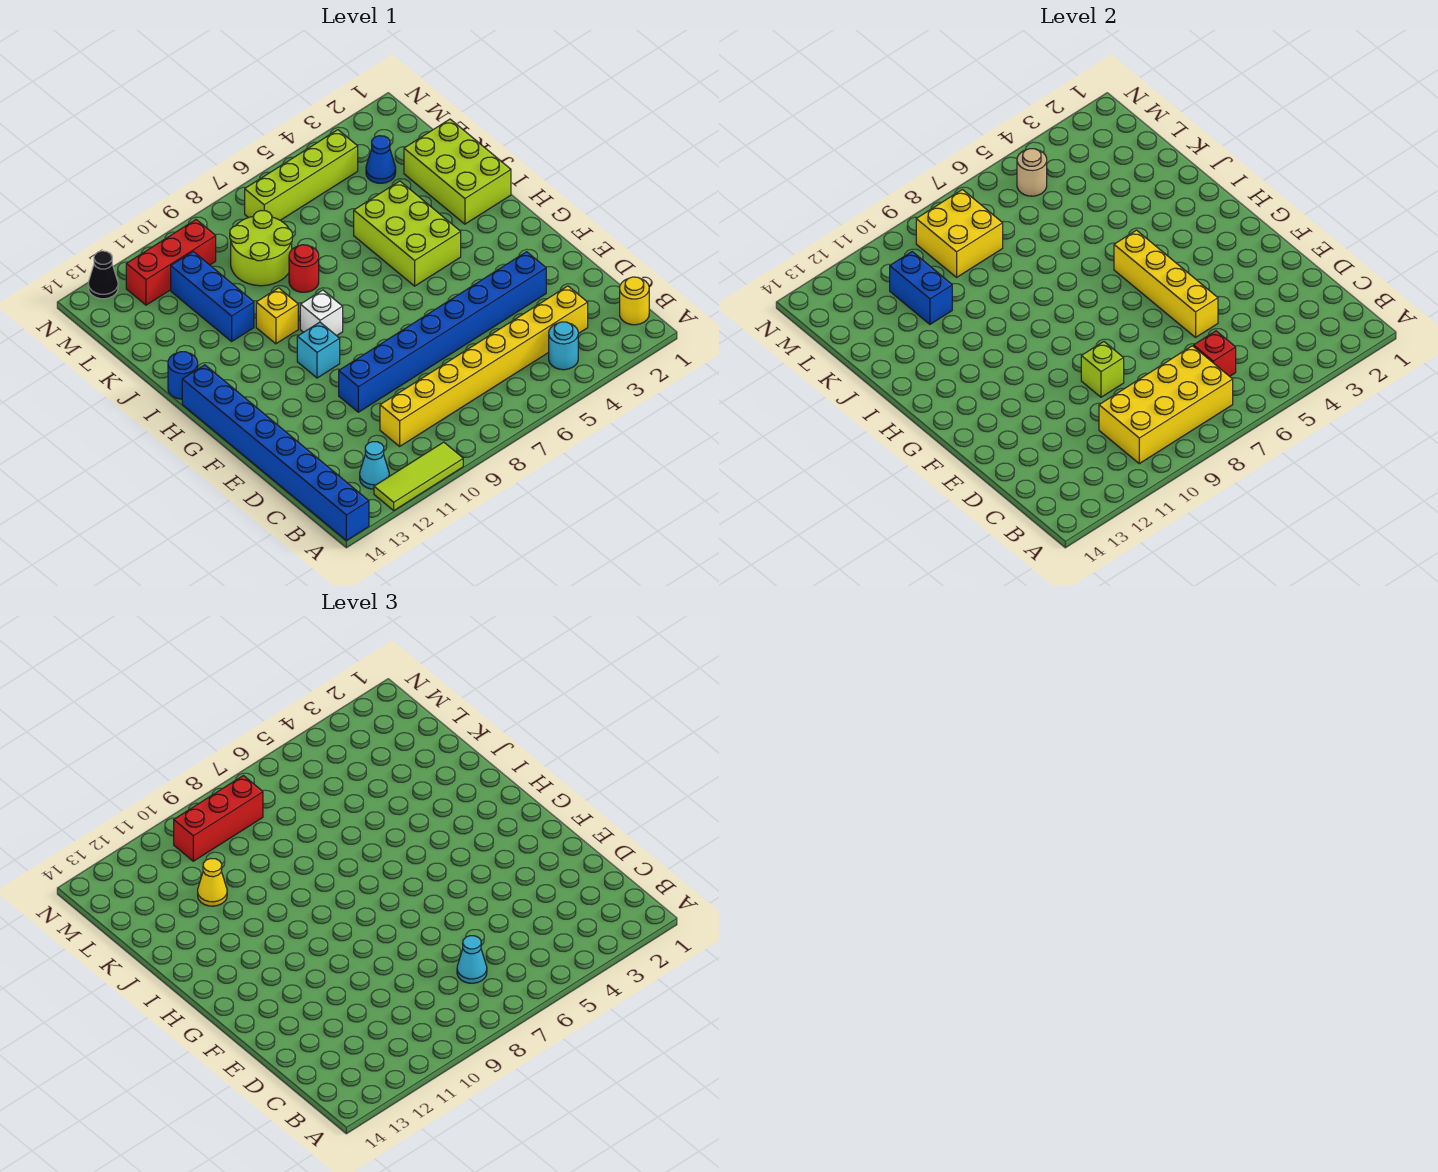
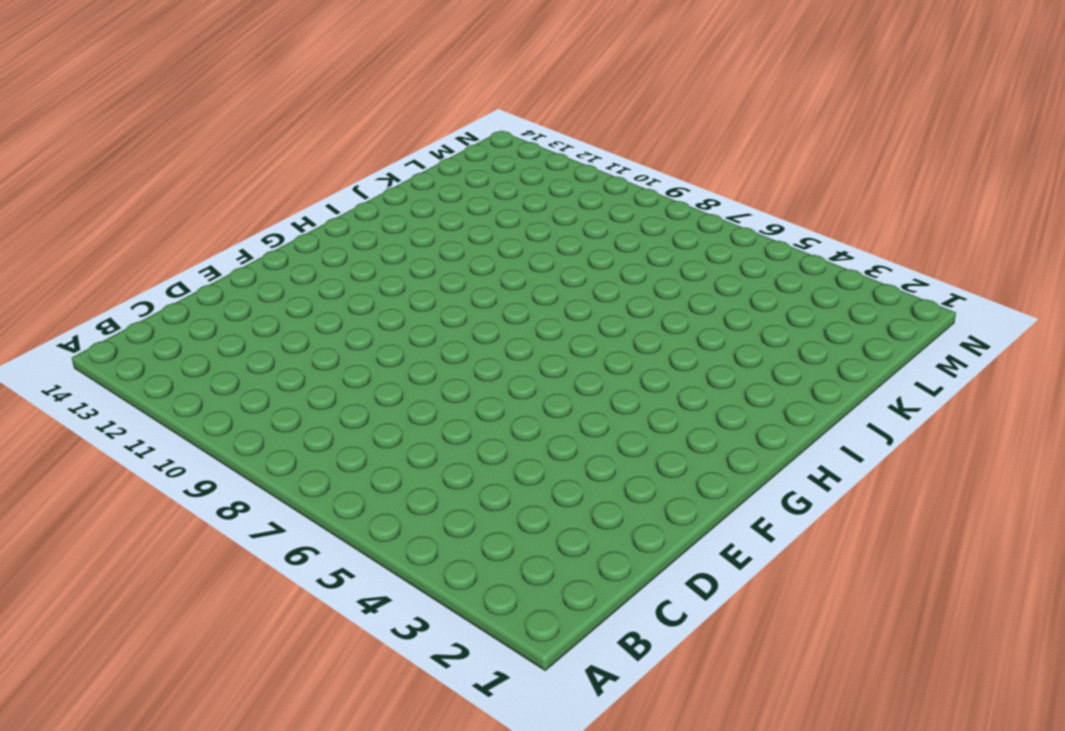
none -> lime 1x3 tile [374,442,463,510]
none -> blue 1x8 brick [182,365,369,541]
none -> yellow 1x1 round brick [620,277,649,325]
none -> cyan 1x1 round brick [549,322,578,370]

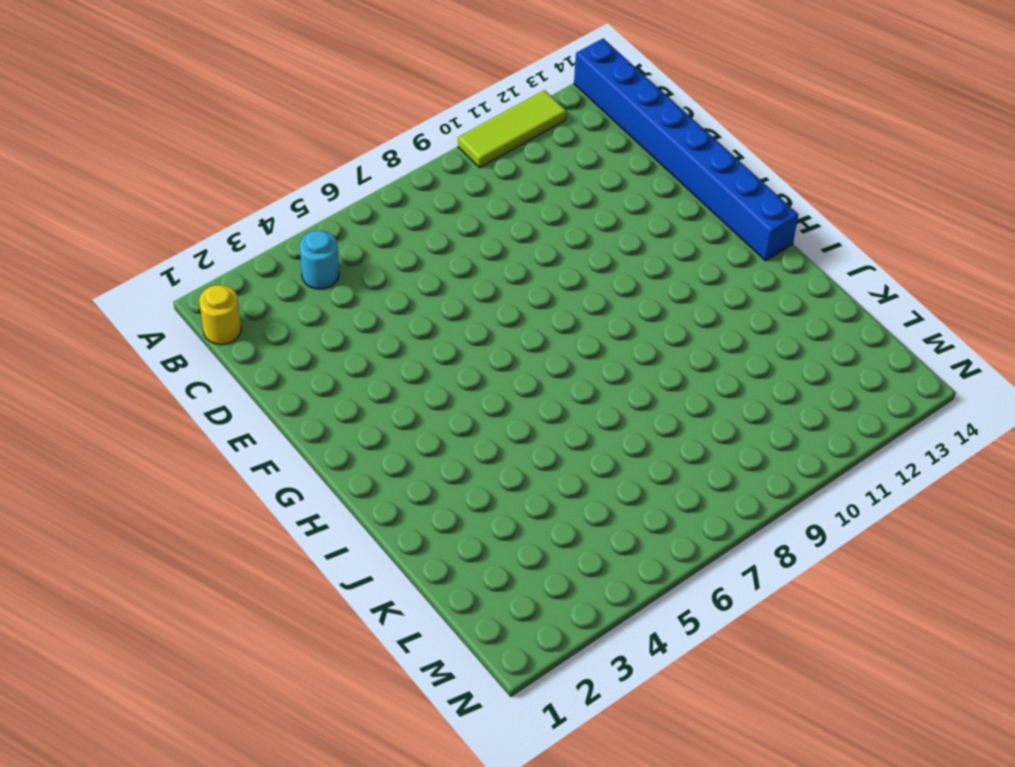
none -> cyan 1x1 cone [360,442,389,489]
none -> yellow 1x8 brick [380,286,588,446]
none -> blue 1x8 brick [339,252,546,412]
none -> cyan 1x1 brick [297,322,340,378]

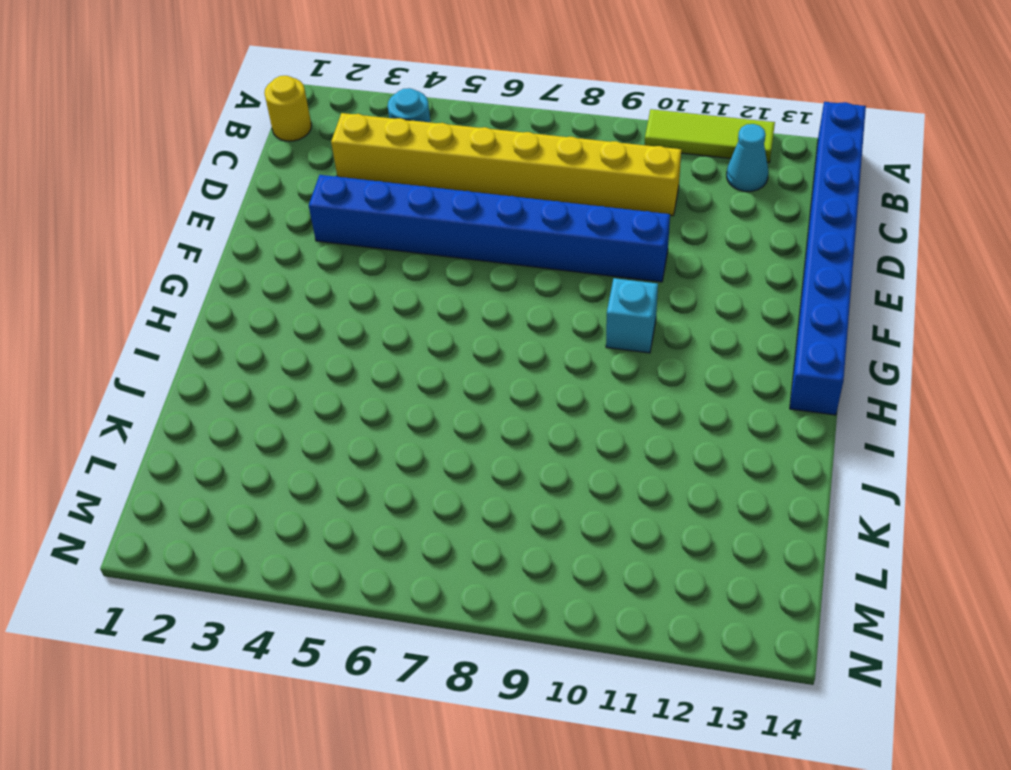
none -> lime 2x3 brick [354,181,461,286]
none -> white 1x1 brick [300,290,343,336]
none -> lime 2x3 brick [404,119,511,224]
none -> yellow 1x1 brick [256,288,298,344]

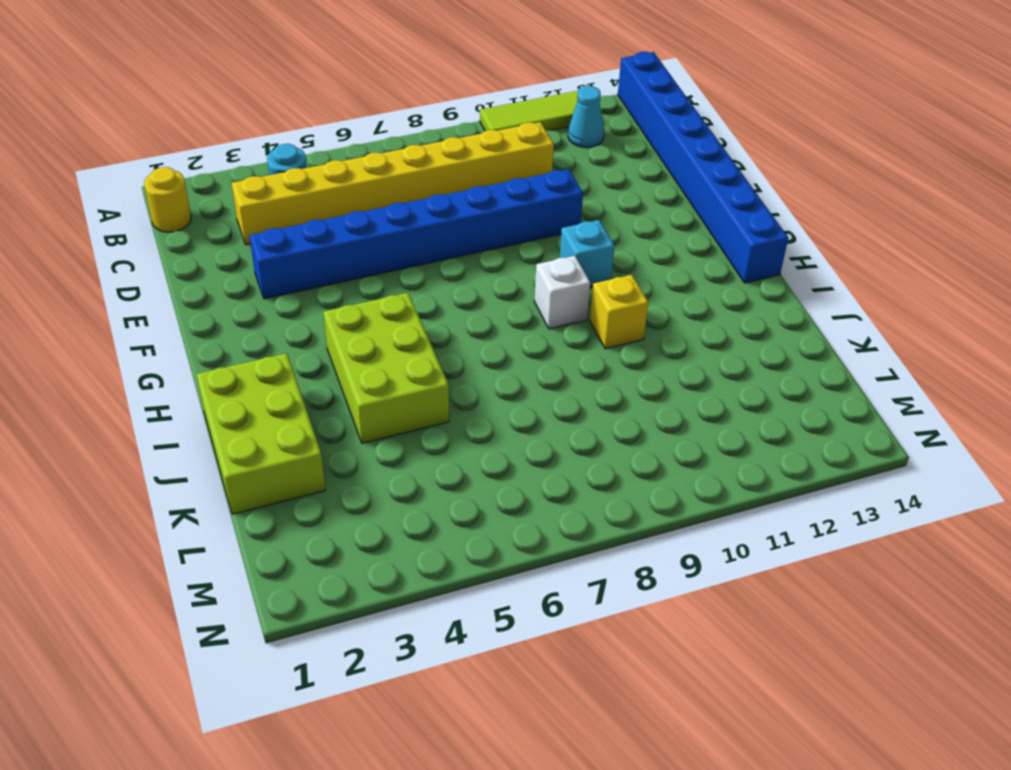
none -> blue 1x1 round brick [168,352,198,399]
none -> red 1x1 round brick [289,245,319,292]
none -> blue 1x3 brick [171,252,254,341]
none -> lime 2x2 round brick [230,211,292,286]

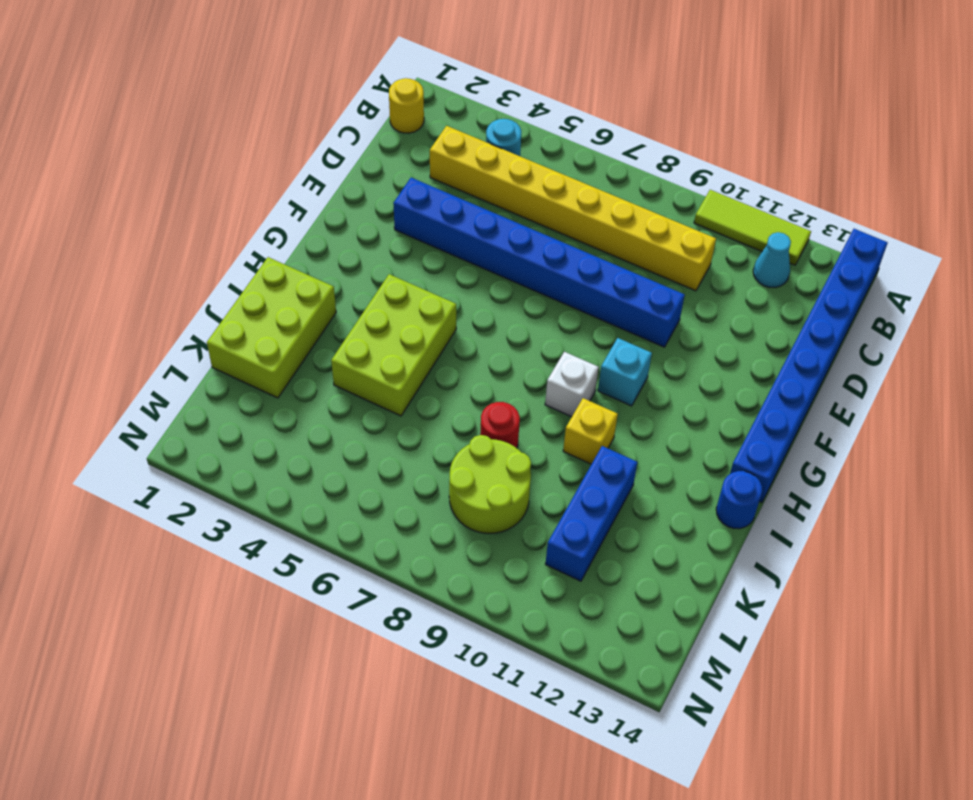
none -> blue 1x1 cone [366,136,396,183]
none -> lime 1x4 brick [245,130,358,220]
none -> red 1x3 brick [126,220,216,305]
none -> black 1x1 cone [88,251,118,299]

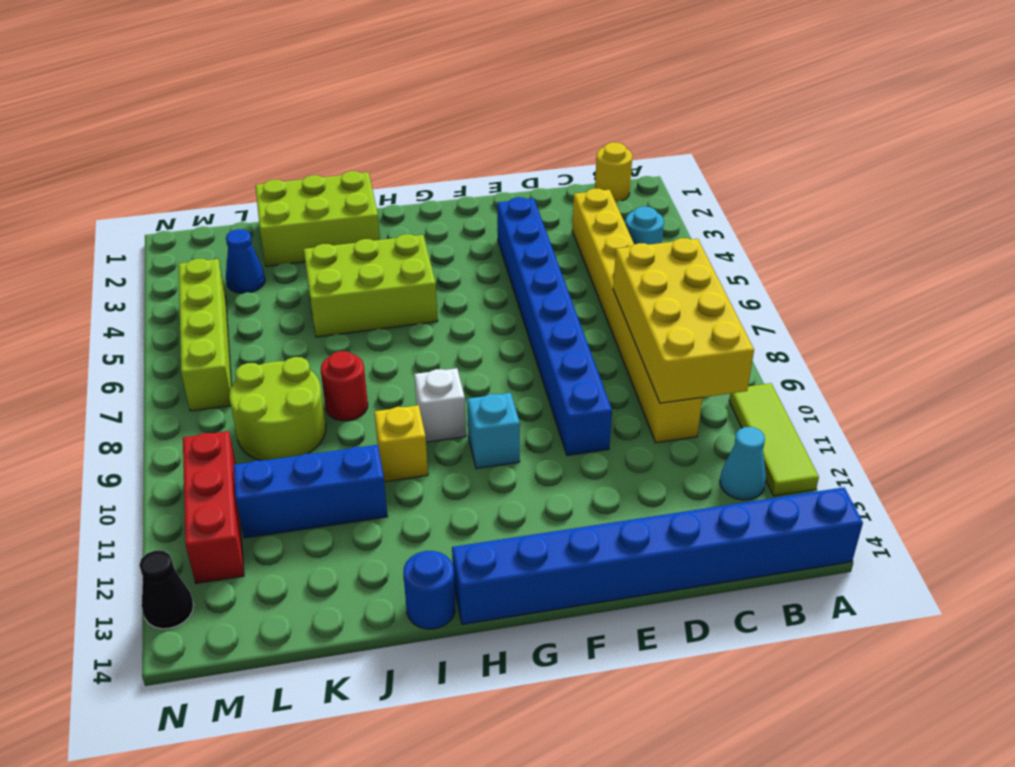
none -> red 1x1 brick [1194,331,1236,376]
none -> yellow 1x4 brick [1114,230,1218,337]
none -> lime 1x1 brick [1081,342,1124,397]
none -> blue 1x2 brick [890,252,952,324]

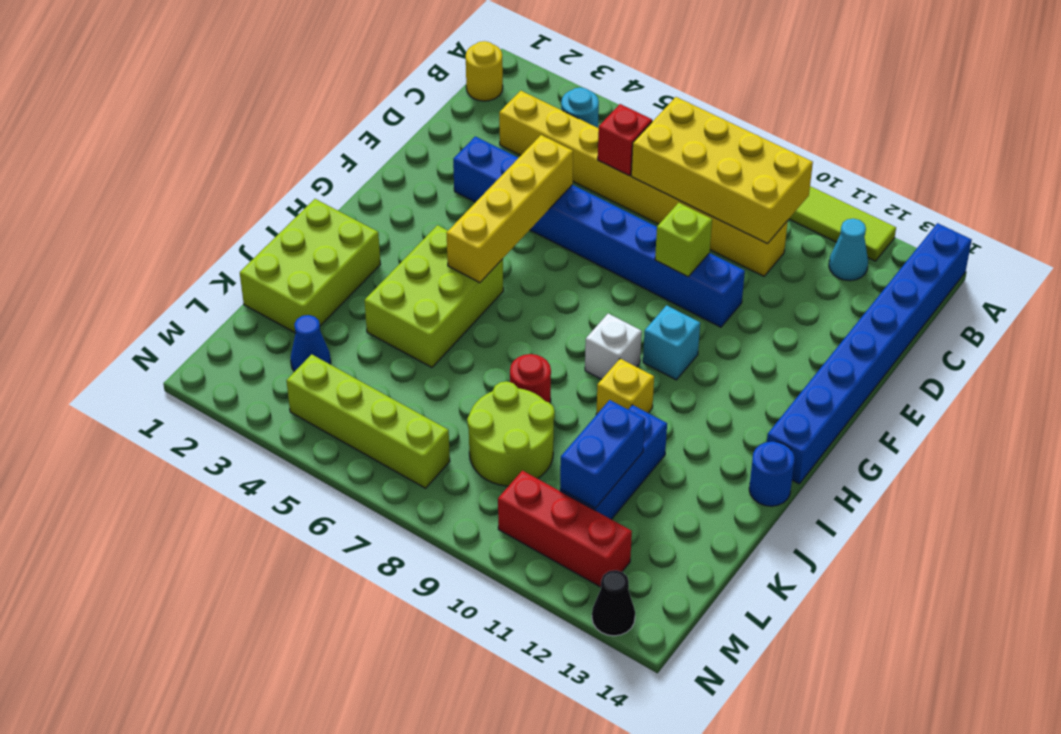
none -> yellow 2x2 brick [916,190,1003,277]
none -> tan 1x1 round brick [1017,149,1047,196]
none -> cyan 1x1 cone [457,936,487,983]
none -> yellow 1x1 cone [198,858,227,906]

